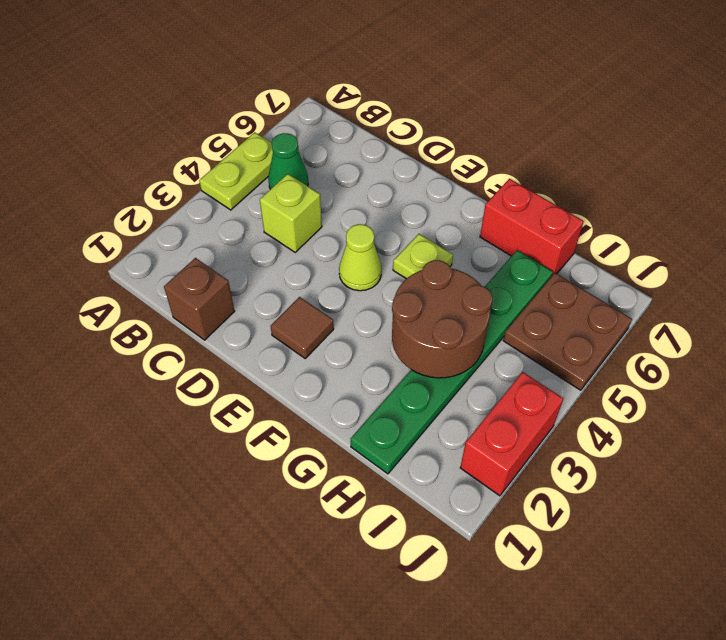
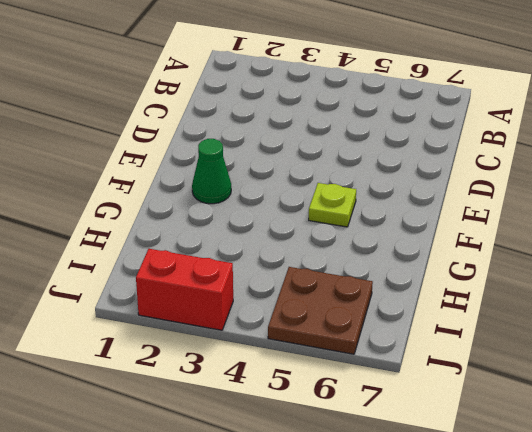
green 1x1 cone [192,139,231,204] -> green 1x1 cone moved to [268,133,308,189]
none -> lime 1x2 plate [199,132,273,210]
none -> brown 1x1 brick [164,258,235,340]
none -> lime 1x1 brick [260,174,322,252]

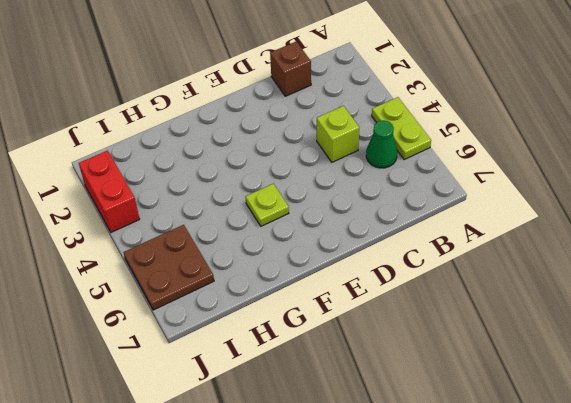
none -> brown 1x1 tile [271,297,334,358]
none -> lime 1x1 cone [339,224,382,291]
none -> red 1x2 brick [480,179,584,276]

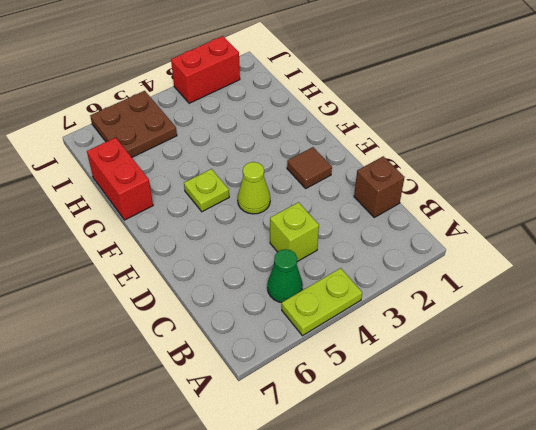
none -> green 1x6 plate [351,250,553,474]
none -> brown 2x2 round brick [392,260,492,378]

